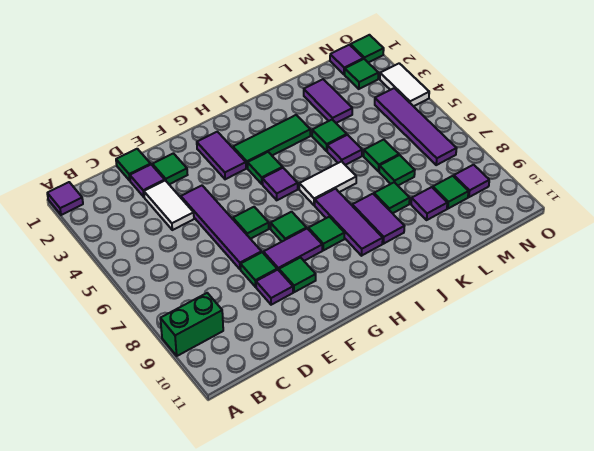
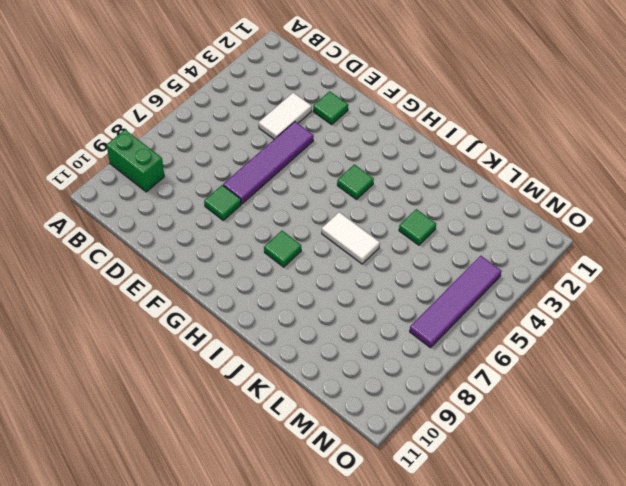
none -> purple 1x1 tile [47,182,83,215]
none -> green 1x1 tile [116,149,151,181]
none -> purple 1x1 tile [130,165,165,197]
none -> purple 1x1 tile [256,270,293,305]

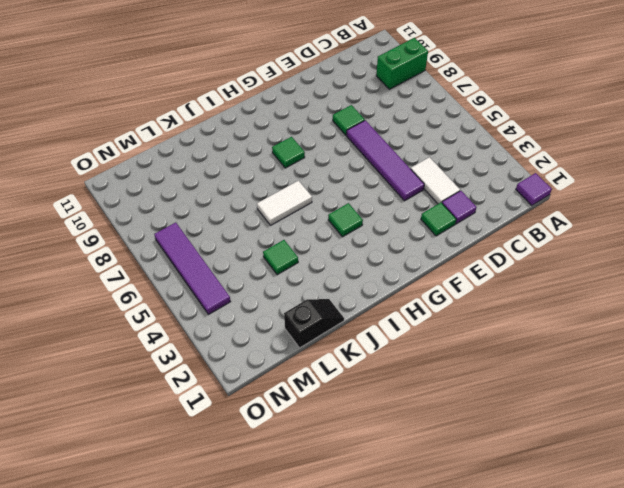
black 1x2 slope [284,299,344,348] -> none
none -> green 1x1 tile [116,149,151,181]
none -> purple 1x1 tile [256,270,293,305]
none -> green 1x1 tile [233,207,269,239]
none -> purple 1x2 tile [263,229,322,270]

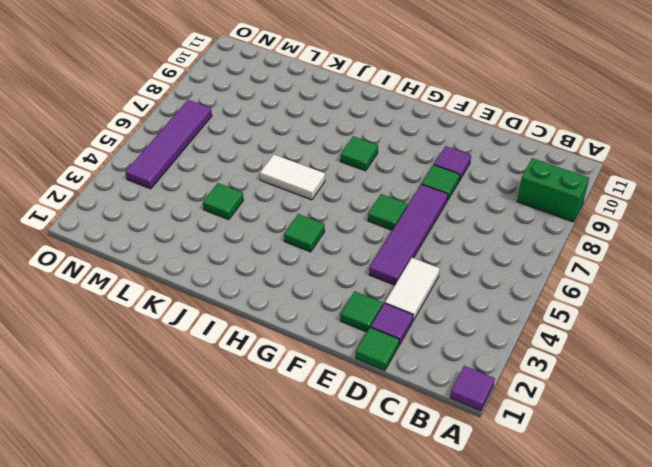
none -> purple 1x2 tile [263,229,322,270]
none -> green 1x1 tile [279,258,316,292]
none -> purple 1x2 tile [197,132,246,179]
none -> green 1x1 tile [271,212,307,241]

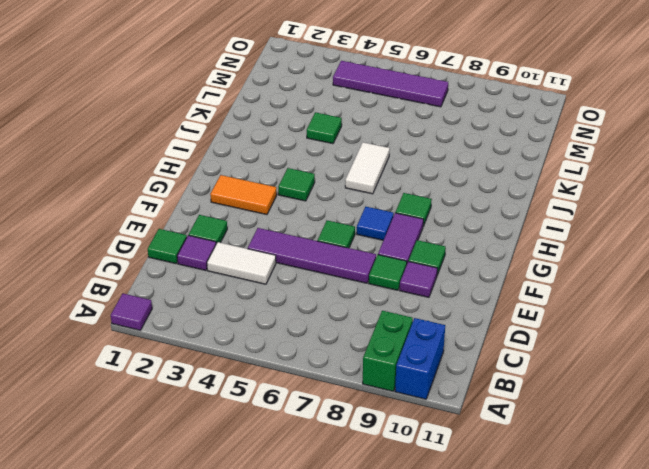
blue 1x2 brick [395,318,445,399] -> none
orange 1x2 tile [210,175,277,215] -> purple 1x2 tile [197,132,246,179]
blue 1x1 tile [357,207,394,240] -> green 1x1 tile [271,212,307,241]
none -> green 1x3 tile [233,115,310,168]
none -> purple 1x1 tile [262,168,298,200]
none -> purple 1x3 tile [315,189,383,256]
none -> purple 1x2 tile [352,194,404,244]

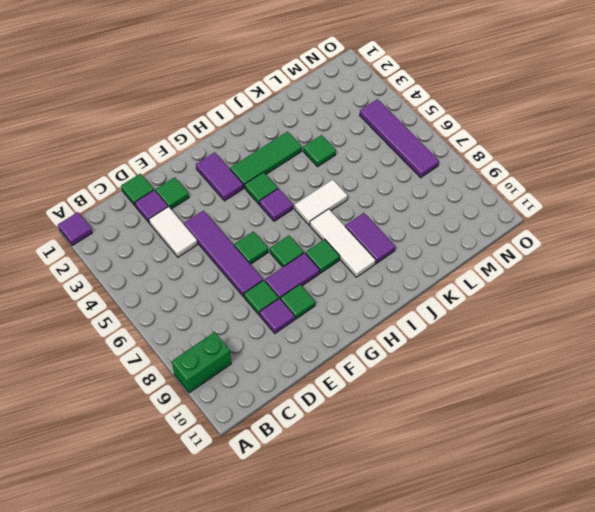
white 1x3 tile [310,209,376,277] -> purple 1x3 tile [315,189,383,256]
none -> purple 1x1 tile [327,135,362,165]
none -> green 1x1 tile [374,182,410,213]
none -> purple 1x2 tile [304,79,352,123]
none -> green 1x1 tile [364,140,399,171]

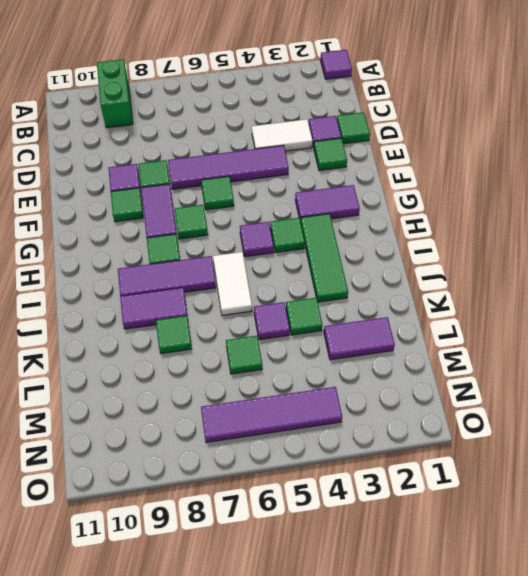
none -> green 1x1 tile [379,155,415,185]
none -> purple 1x1 tile [411,187,447,220]
none -> green 1x1 tile [433,176,469,209]
none -> purple 1x1 tile [330,45,363,74]

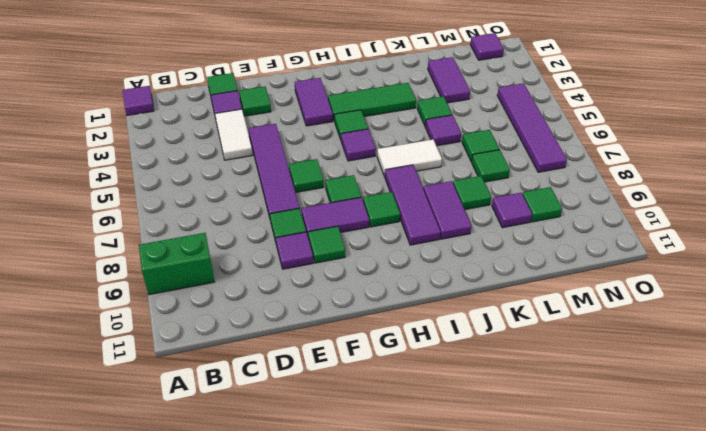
none -> green 1x1 tile [345,59,378,89]
none -> purple 1x1 tile [454,165,489,197]
none -> green 1x1 tile [350,35,384,63]
none -> white 1x2 tile [380,63,429,106]

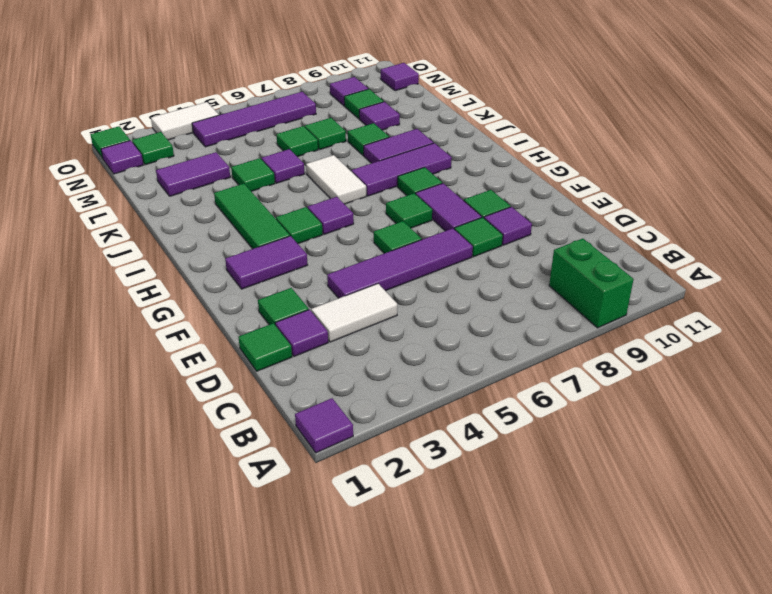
purple 1x1 tile [381,63,419,91] -> none

